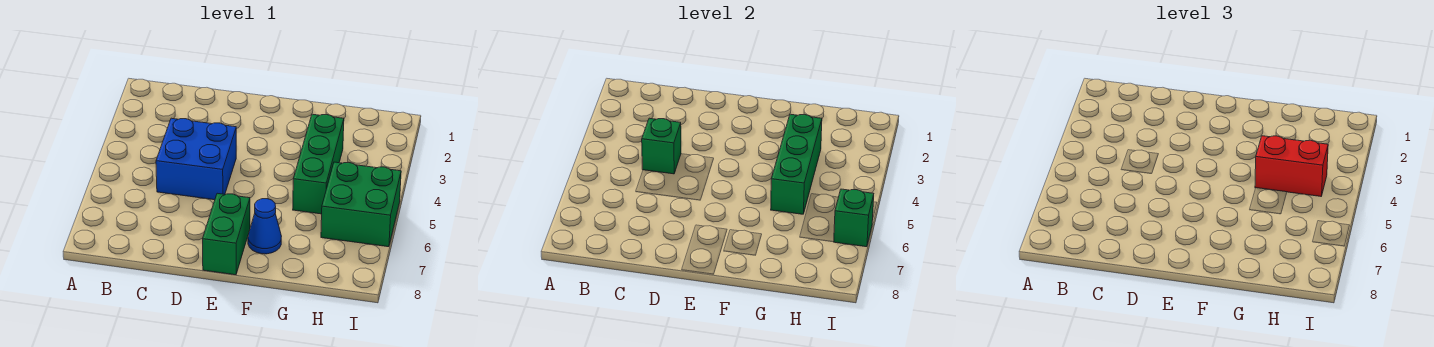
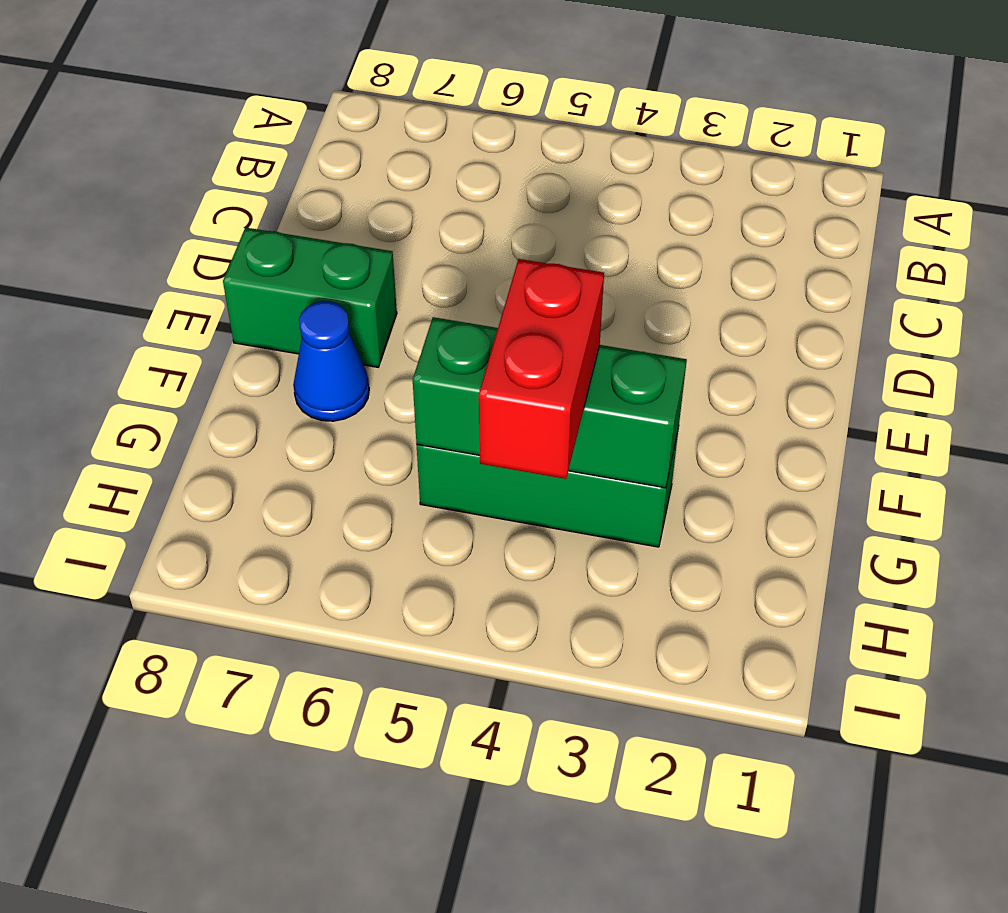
none -> blue 2x2 brick [156,118,236,200]
none -> green 2x2 brick [321,162,401,247]

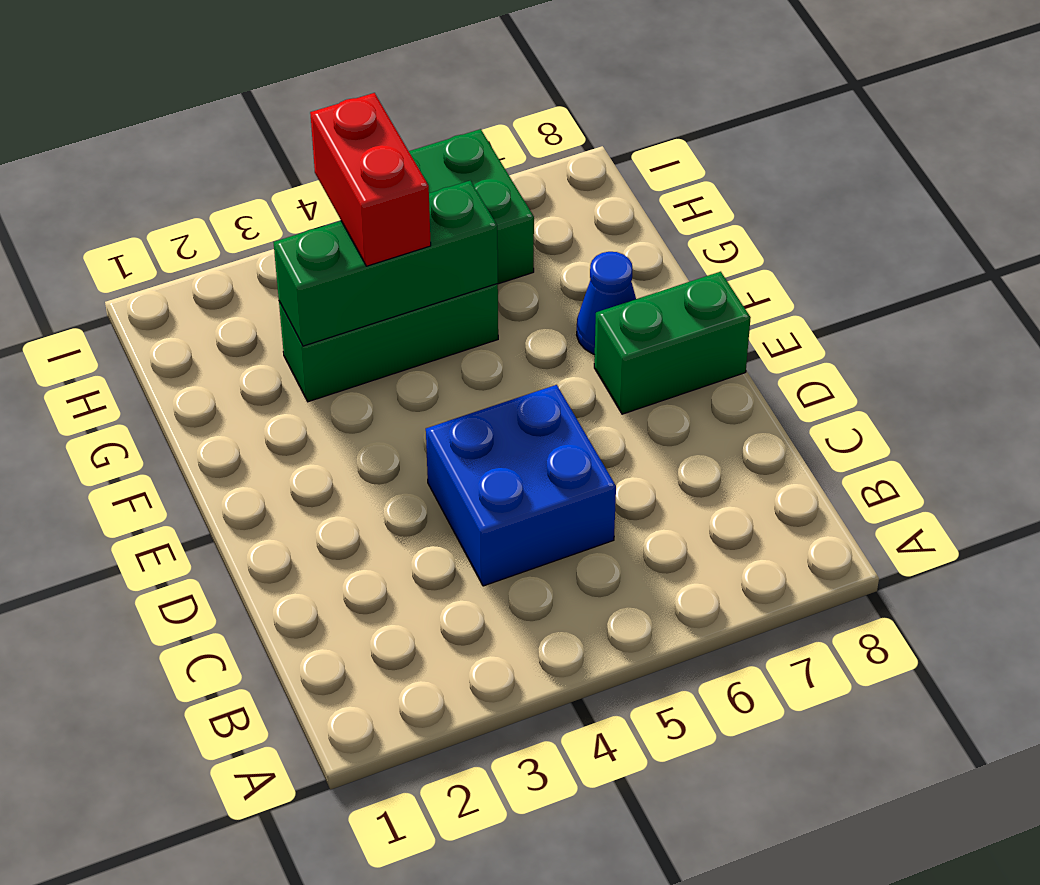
none -> green 1x1 brick [642,118,681,174]
none -> green 1x1 brick [834,189,874,247]

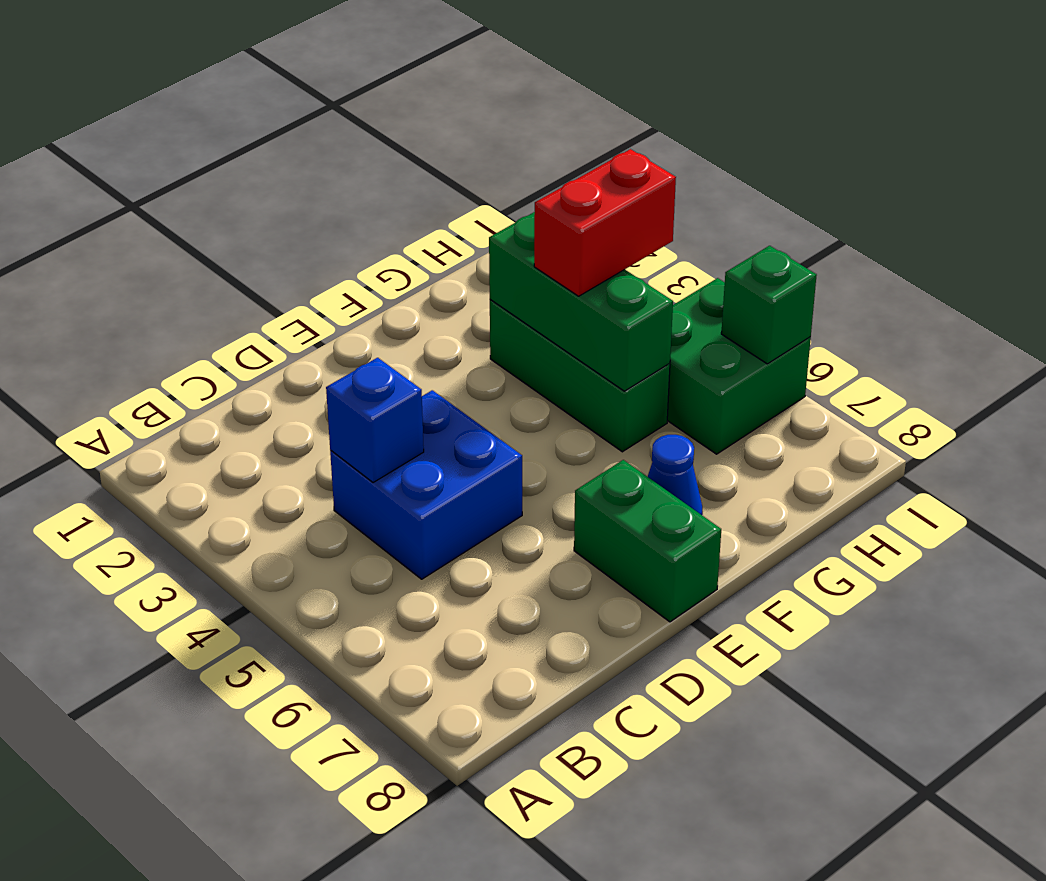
blue 1x1 brick [326,358,424,483] -> green 1x1 brick [642,118,681,174]

